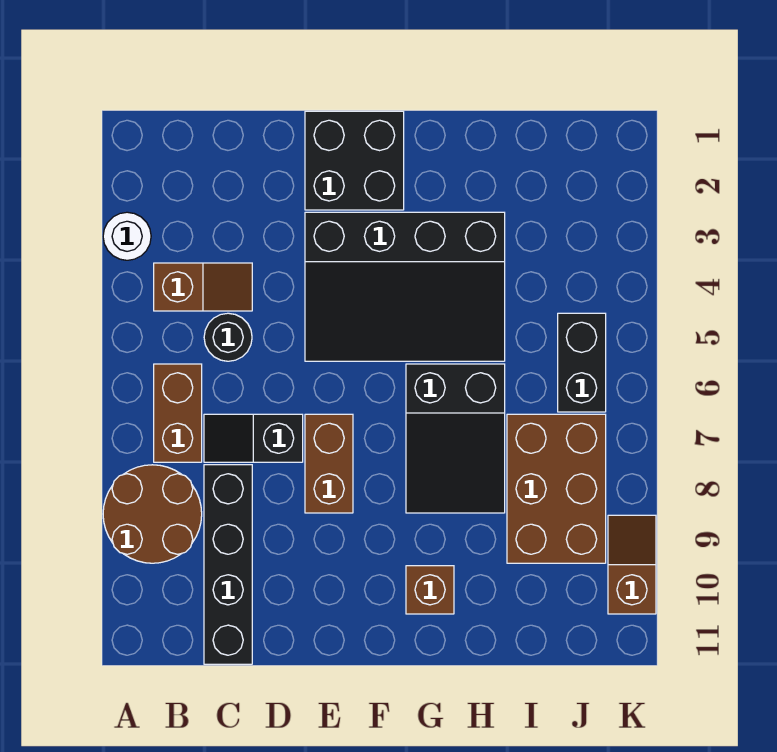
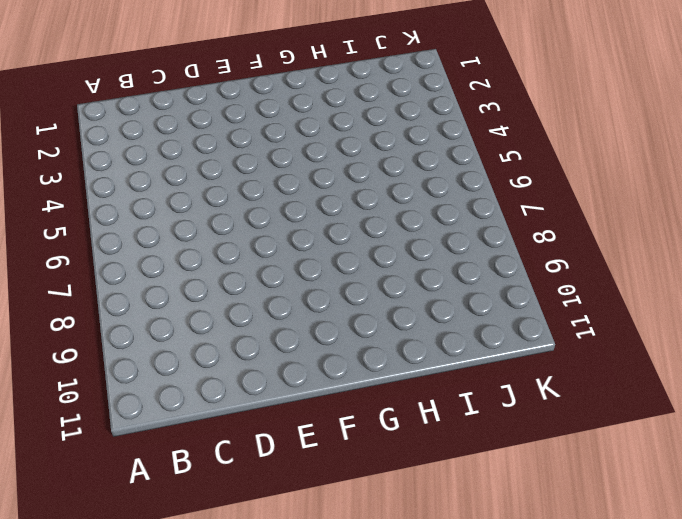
none -> white 1x1 round brick [103,212,151,260]
none -> brown 2x2 round brick [103,465,202,563]
none -> brown 1x2 slope [154,263,252,311]

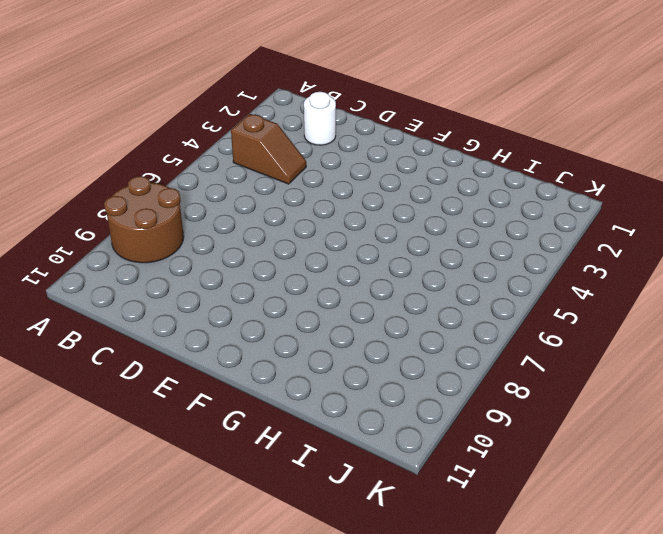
white 1x1 round brick [304,92,336,145] -> white 1x1 round brick moved to [103,212,151,260]
none -> brown 1x2 brick [154,364,202,462]
none -> black 1x1 round brick [204,313,252,361]
none -> black 1x2 slope [204,414,303,462]

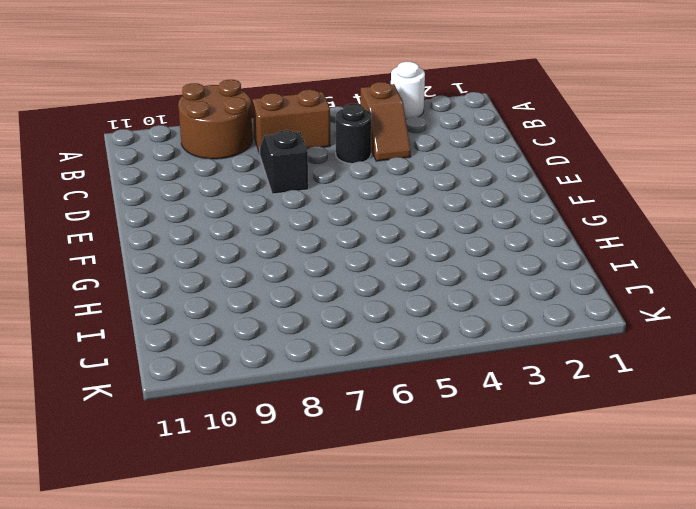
none -> black 1x4 brick [204,465,252,664]
none -> black 2x2 brick [305,111,404,210]
none -> black 3x4 slope [305,212,505,361]

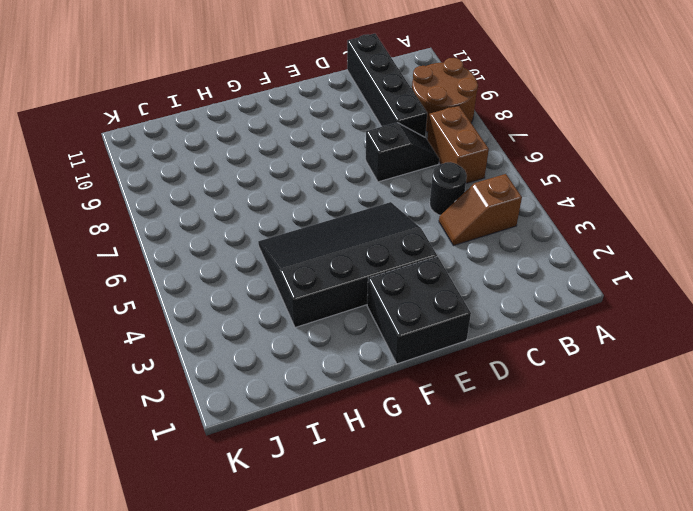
none -> white 1x1 round brick [103,212,151,260]
none -> brown 1x2 brick [305,414,353,513]
none -> black 2x3 slope [406,364,505,513]

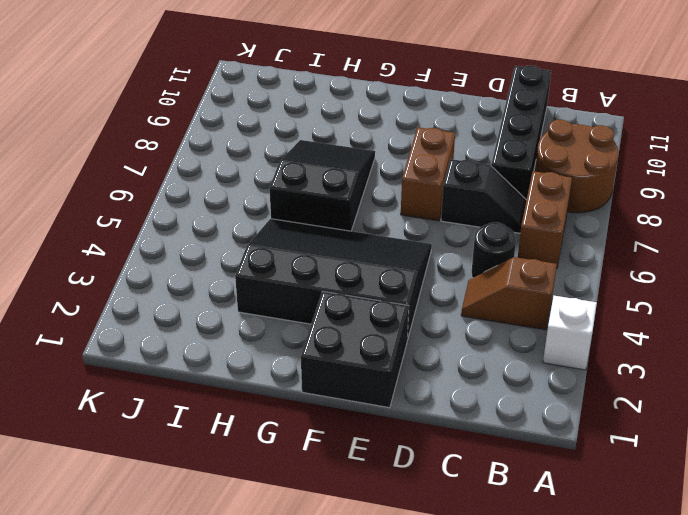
white 1x1 brick [543,296,597,370] -> white 1x1 round brick [103,212,151,260]
none -> brown 1x1 brick [406,566,454,614]
none -> brown 2x3 brick [507,414,606,563]
none -> black 1x2 brick [558,313,606,412]

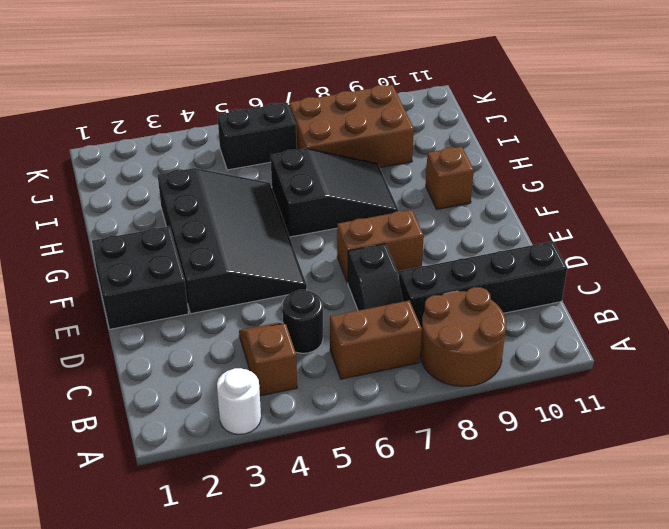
none -> brown 1x2 slope [608,515,656,614]

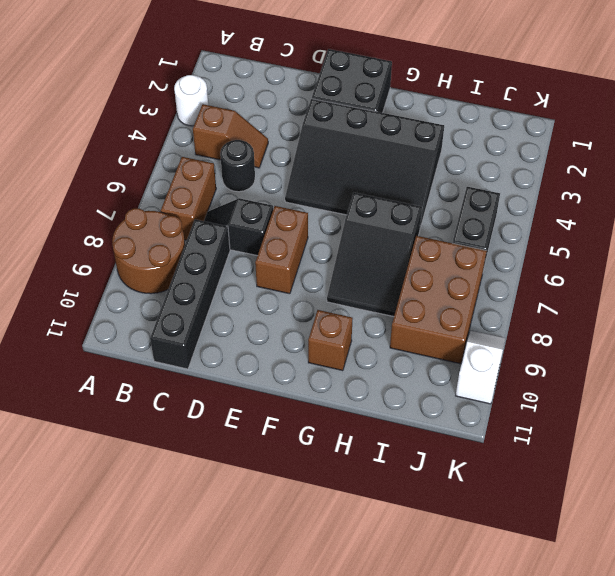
white 1x2 slope [456,331,505,404] -> brown 1x2 slope [608,515,656,614]

